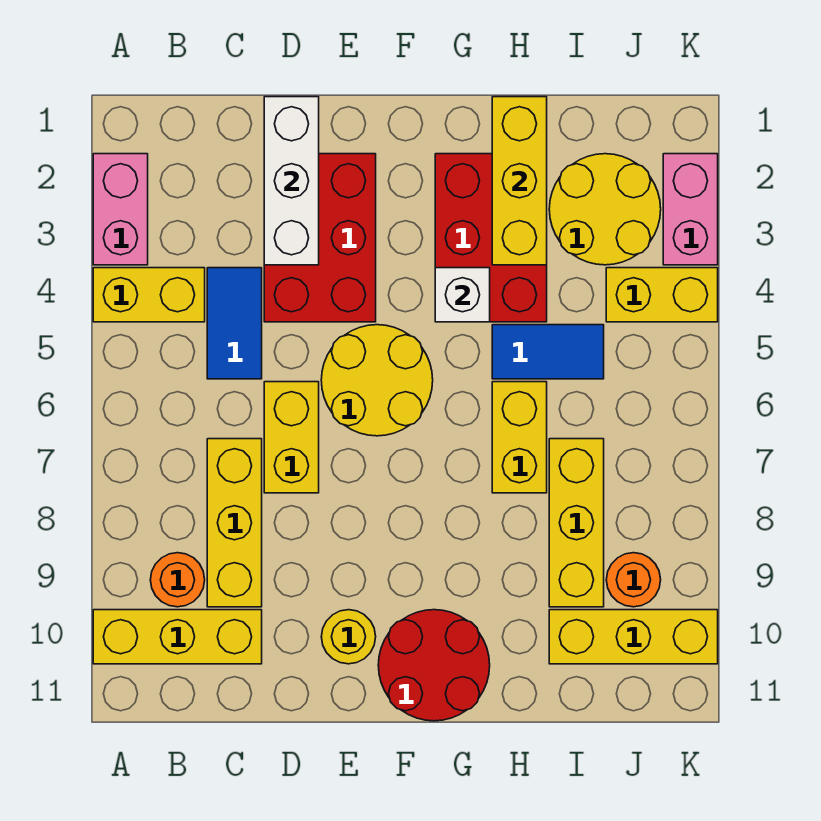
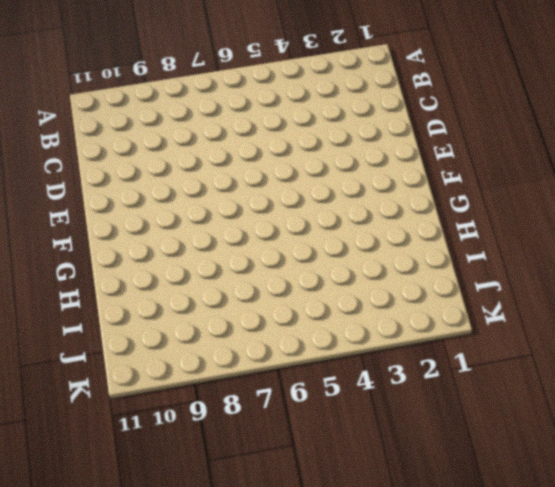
none -> pink 1x2 brick [93,154,148,265]
none -> yellow 1x2 brick [93,268,205,322]
none -> yellow 1x3 brick [93,610,262,664]

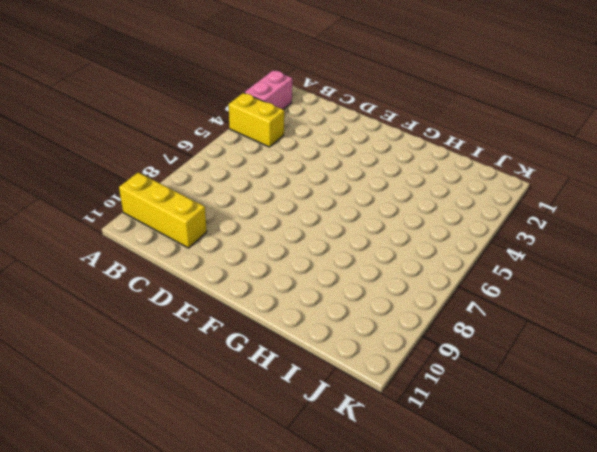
none -> orange 1x1 round brick [150,553,205,607]
none -> blue 1x2 tile [207,268,262,379]
none -> yellow 1x3 brick [207,439,262,607]

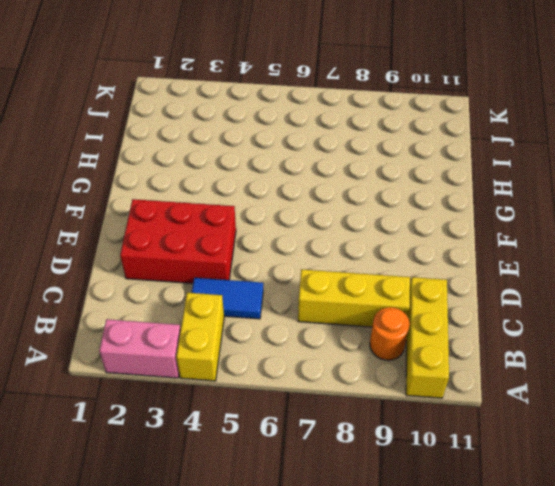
none -> yellow 1x2 brick [264,382,319,493]
none -> yellow 2x2 round brick [321,325,433,436]
none -> yellow 1x1 round brick [321,610,376,664]

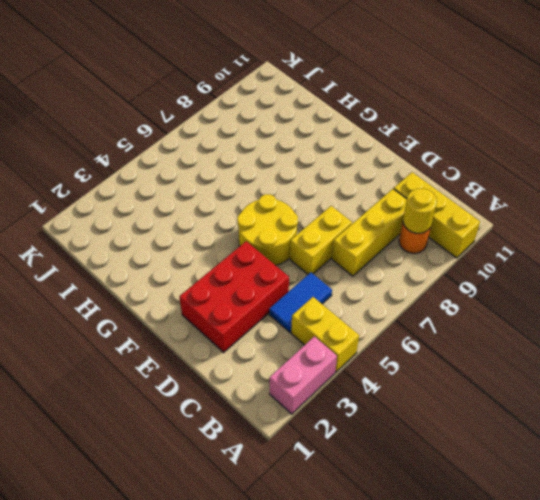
yellow 1x1 round brick [403,189,437,233] -> yellow 1x1 round brick moved to [321,610,376,664]
none -> red 2x2 round brick [378,610,490,721]
none -> red 2x3 brick [435,154,547,322]
none -> blue 1x2 tile [492,325,604,379]

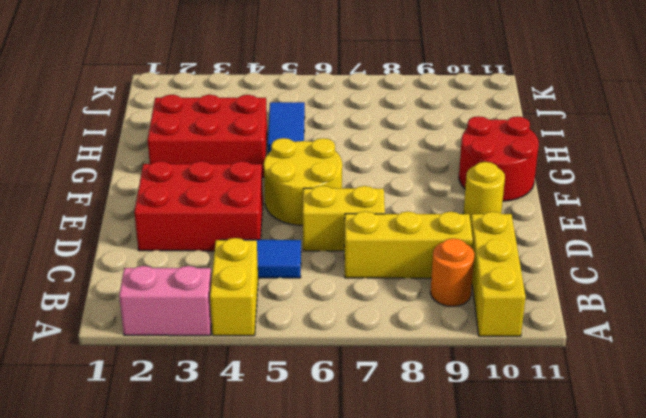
none -> yellow 1x2 brick [492,382,547,493]
none -> yellow 2x2 round brick [549,154,661,265]
none -> yellow 1x3 brick [549,439,604,607]

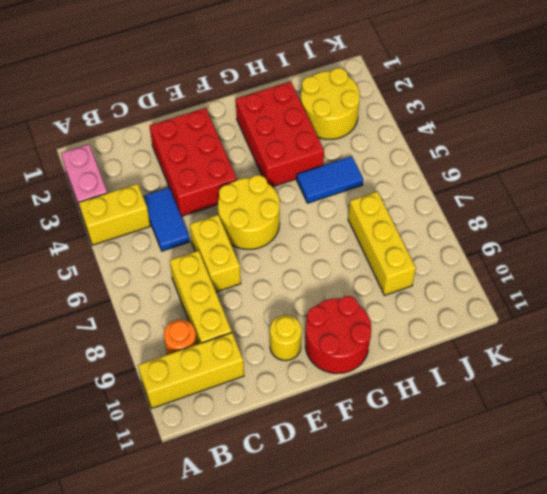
none -> yellow 1x2 brick [492,382,547,493]
none -> yellow 1x3 brick [549,610,718,664]
none -> yellow 1x2 brick [606,268,718,322]

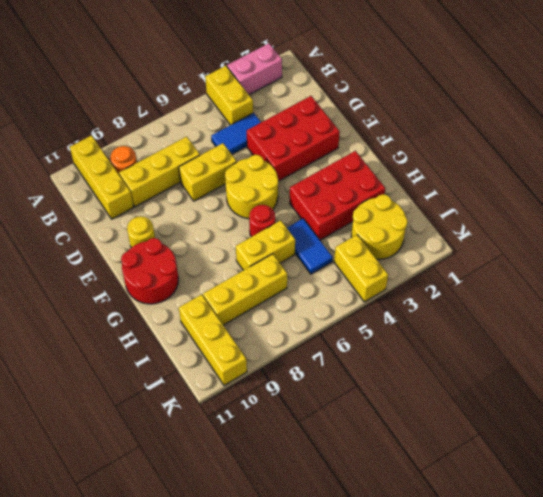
red 1x1 round brick [249,205,275,237] -> none
none -> orange 1x1 round brick [606,553,661,607]
none -> pink 1x2 brick [663,154,718,265]
none -> white 1x3 brick [264,97,319,265]

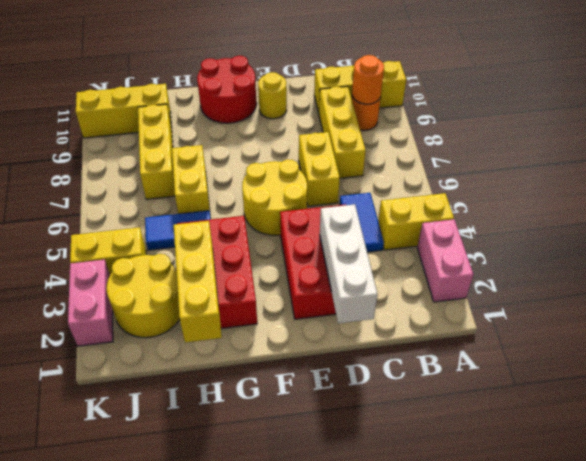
orange 1x1 round brick [352,55,384,104] -> orange 1x1 round brick moved to [606,553,661,607]
none -> white 1x1 brick [435,268,490,322]

